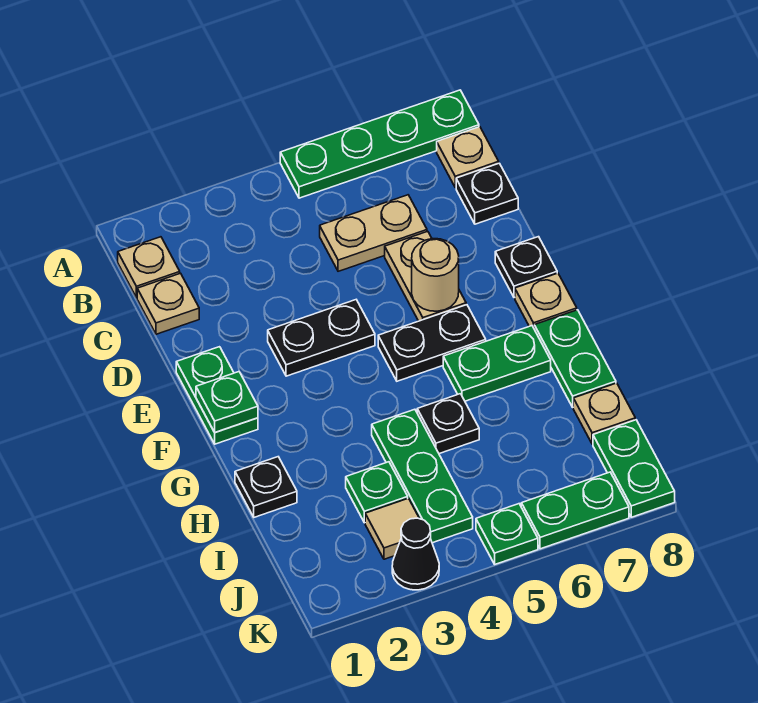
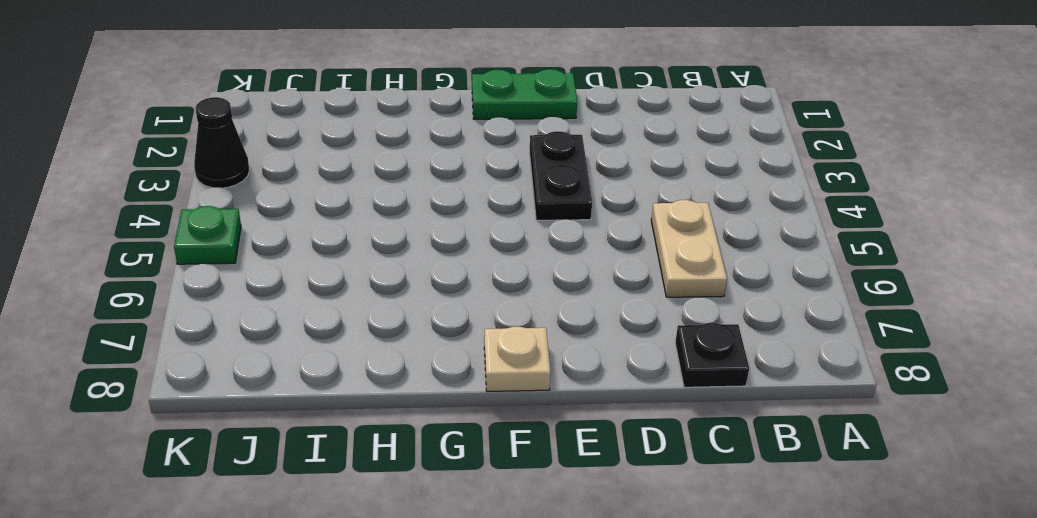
none -> green 1x4 plate [280,90,479,198]
none -> tan 1x1 plate [118,237,180,298]
none -> tan 1x1 plate [437,127,499,188]

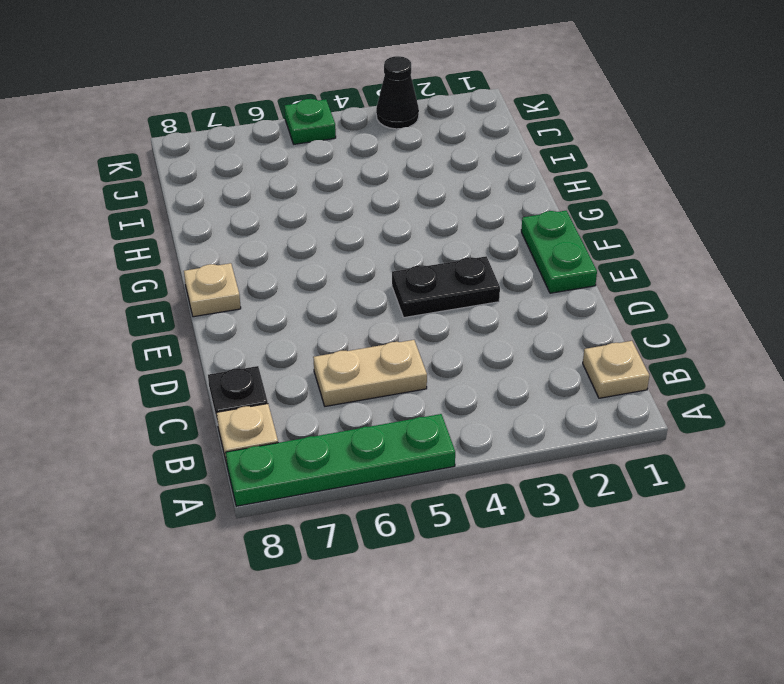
none -> tan 1x1 plate [137,273,199,334]
none -> tan 1x2 plate [385,231,466,321]
none -> black 1x1 plate [495,237,557,298]

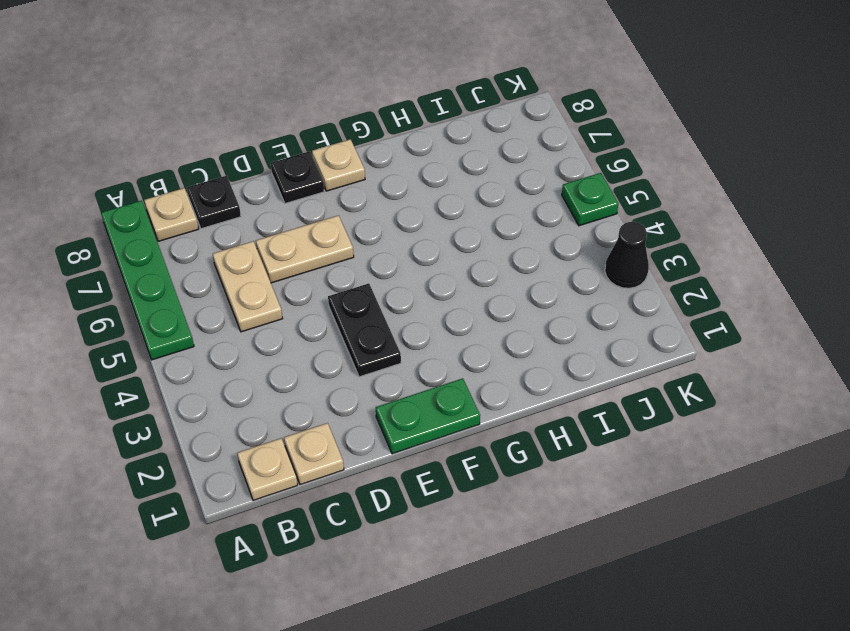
none -> black 1x2 plate [378,305,486,381]
none -> green 1x2 plate [443,326,551,401]
none -> green 1x2 plate [534,310,616,407]

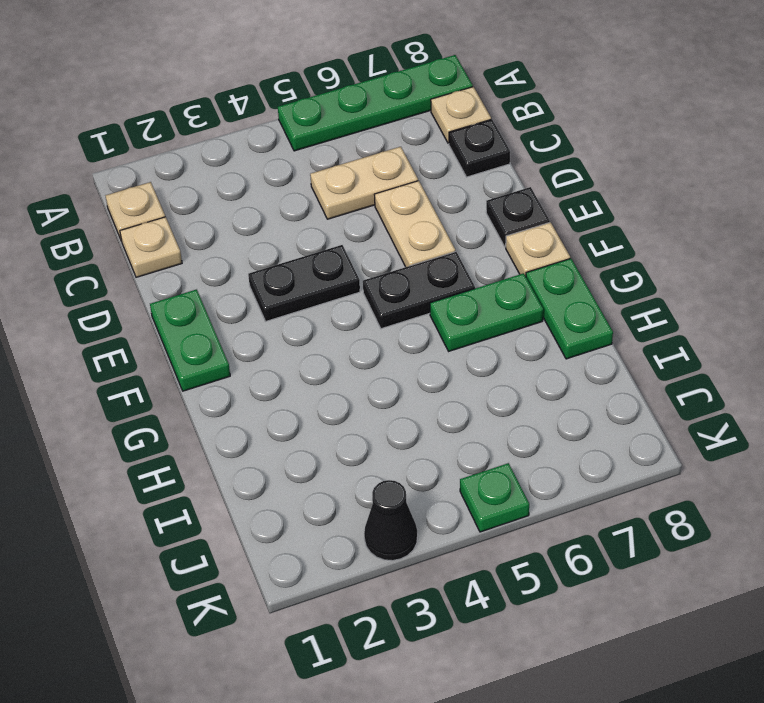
none -> black 1x1 plate [235,457,297,517]
none -> green 1x3 plate [372,409,473,543]
none -> black 1x1 plate [417,394,479,454]

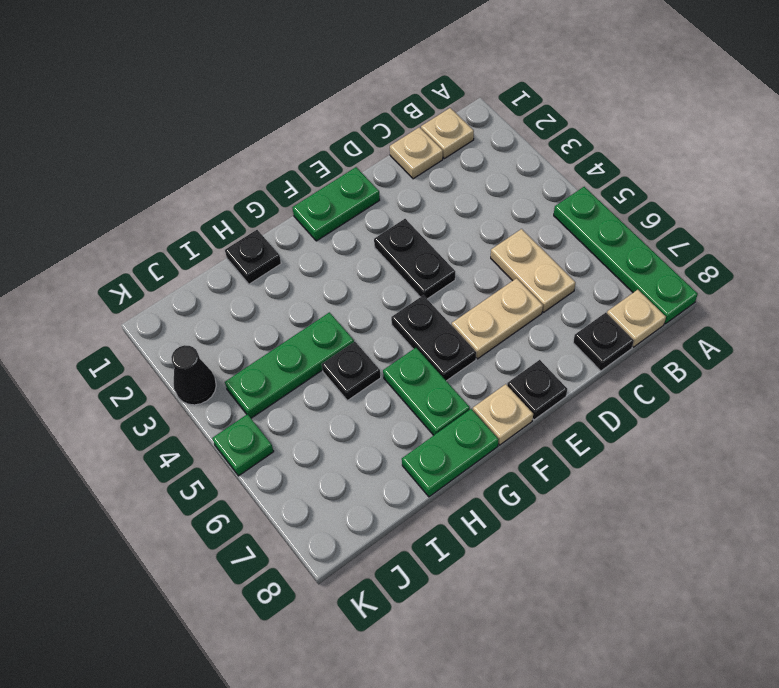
none -> green 1x1 plate [346,462,408,523]
none -> tan 1x1 plate [573,383,635,444]
none -> tan 1x1 tile [365,498,419,559]

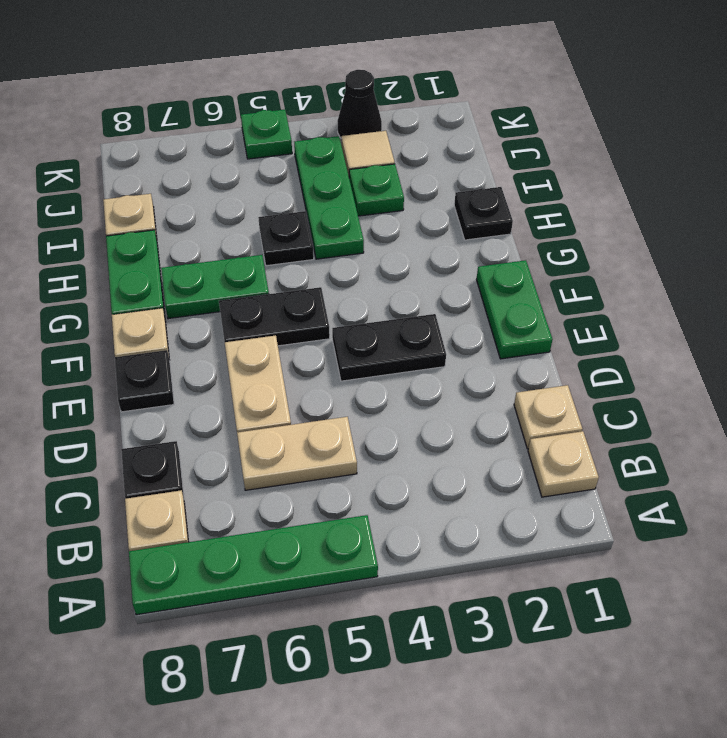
none -> green 1x2 plate [593,420,675,517]
none -> green 1x2 plate [521,472,629,549]
none -> tan 1x1 round brick [412,239,459,311]

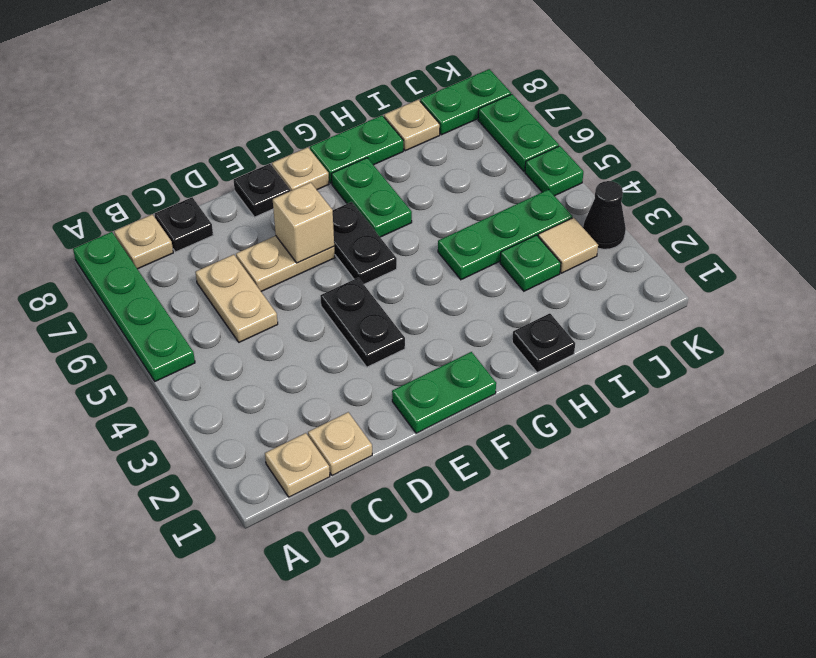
tan 1x1 brick [273,182,334,263] -> tan 1x1 round brick [412,239,459,311]
none -> black 1x1 plate [417,394,479,454]
none -> green 1x1 plate [196,372,258,432]

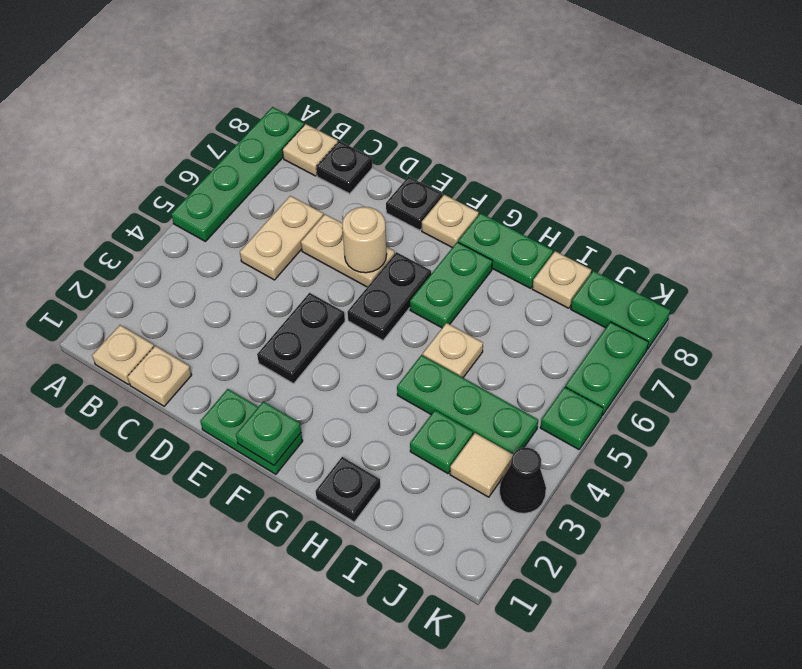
tan 1x1 plate [423,323,483,378] -> black 1x1 plate [417,394,479,454]

